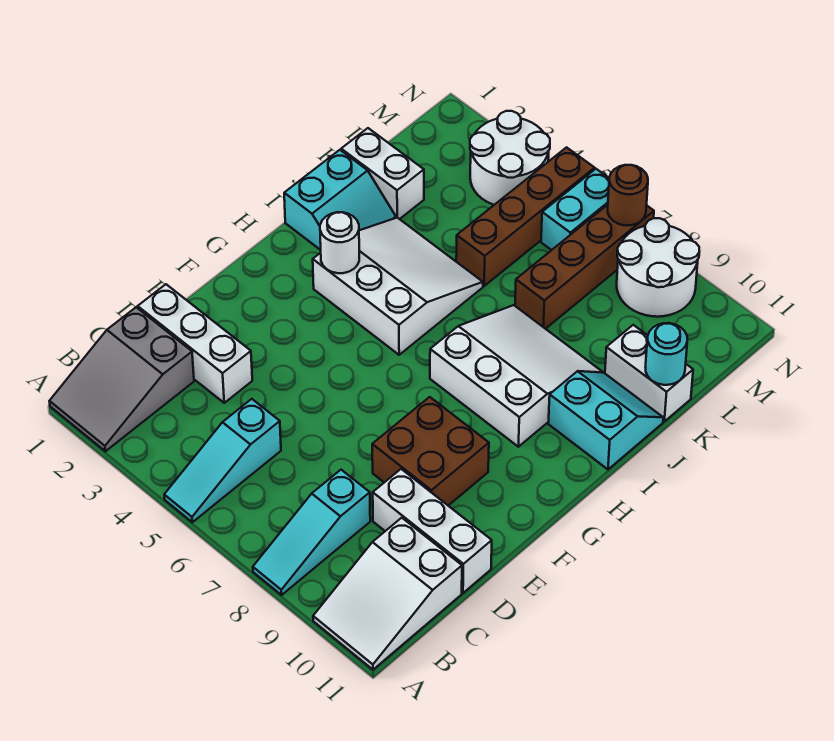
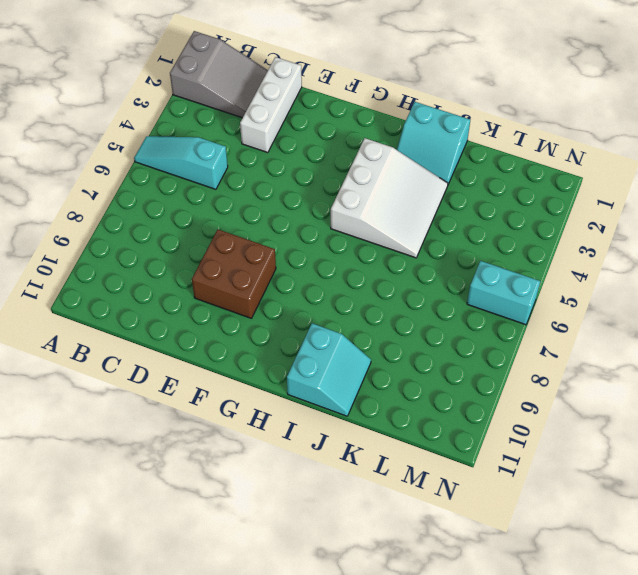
grey 2x3 slope [170,31,268,118] -> grey 2x3 slope turned to [49,307,194,451]
none -> cyan 1x3 slope [253,470,370,595]
none -> white 2x3 slope [313,518,462,670]
none -> white 1x3 brick [373,469,492,593]

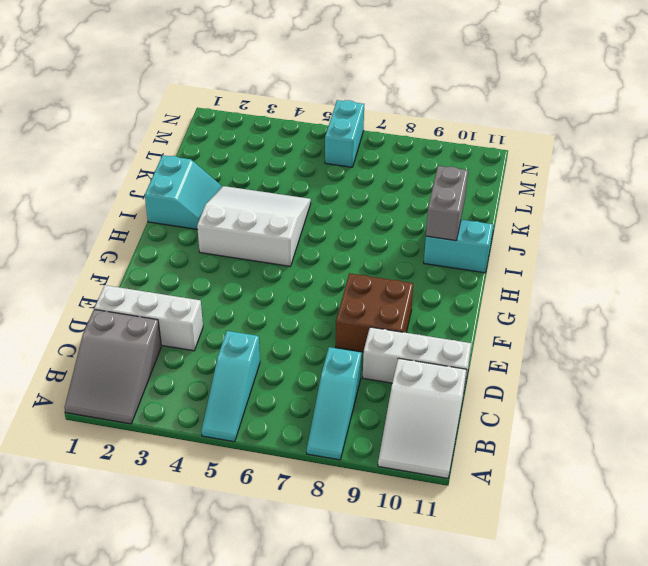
grey 1x2 brick [426,166,468,241] -> none
none -> white 3x3 slope [430,305,602,447]
none -> white 1x2 brick [341,128,424,219]
none -> brown 1x4 brick [456,147,595,286]

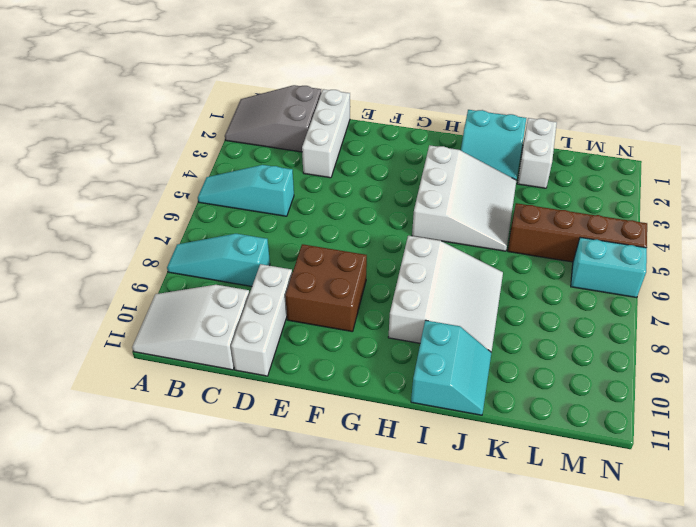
none -> brown 1x4 brick [515,205,654,329]
none -> white 1x2 brick [605,325,693,421]
none -> white 2x2 round brick [470,111,550,205]

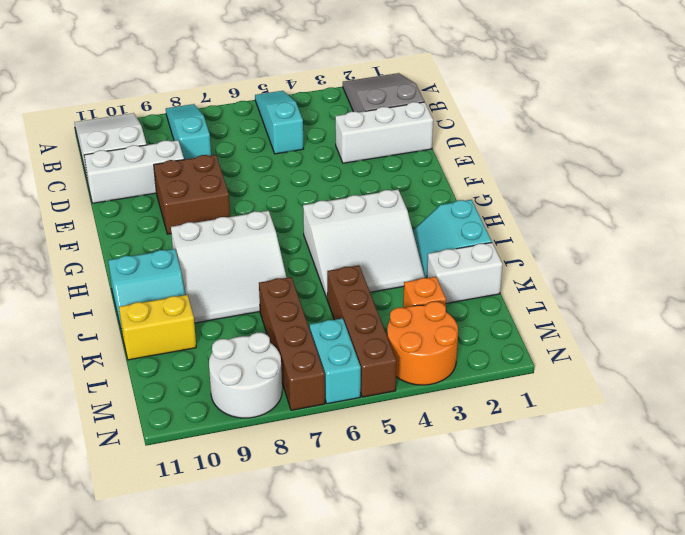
yellow 1x2 brick [119,295,196,360] -> white 1x2 brick [605,325,693,421]
orange 1x1 brick [403,277,446,308] -> none
orange 2x2 round brick [387,302,458,385] -> white 2x2 round brick [470,111,550,205]
none -> white 1x1 round brick [320,212,359,273]
none -> cyan 1x1 round brick [646,323,687,385]
none -> brown 1x1 round brick [608,165,648,225]

